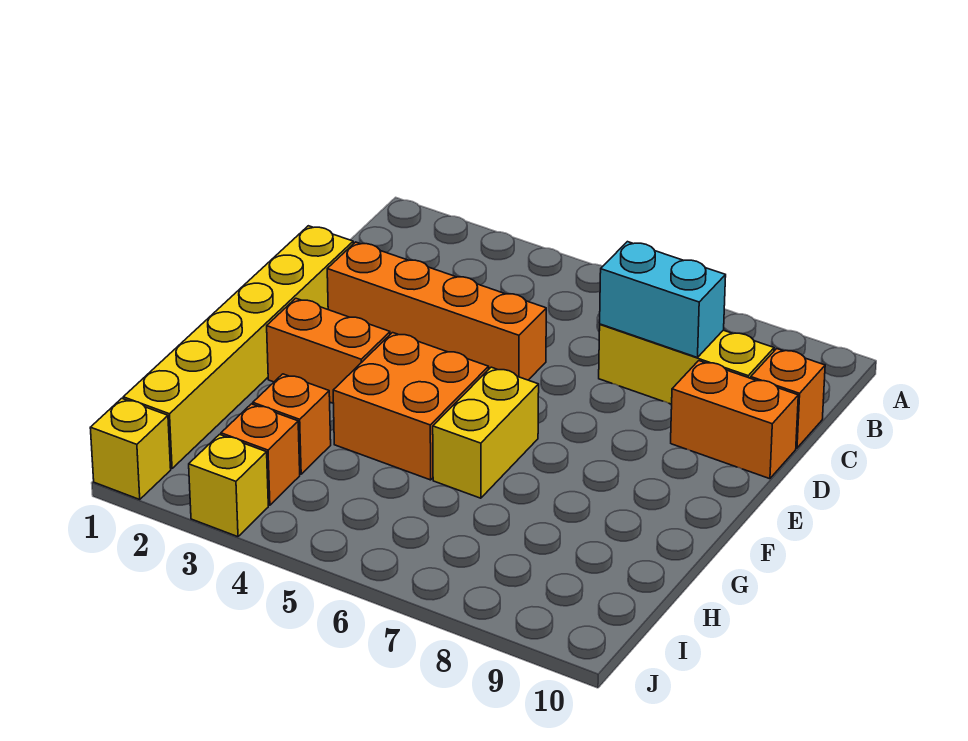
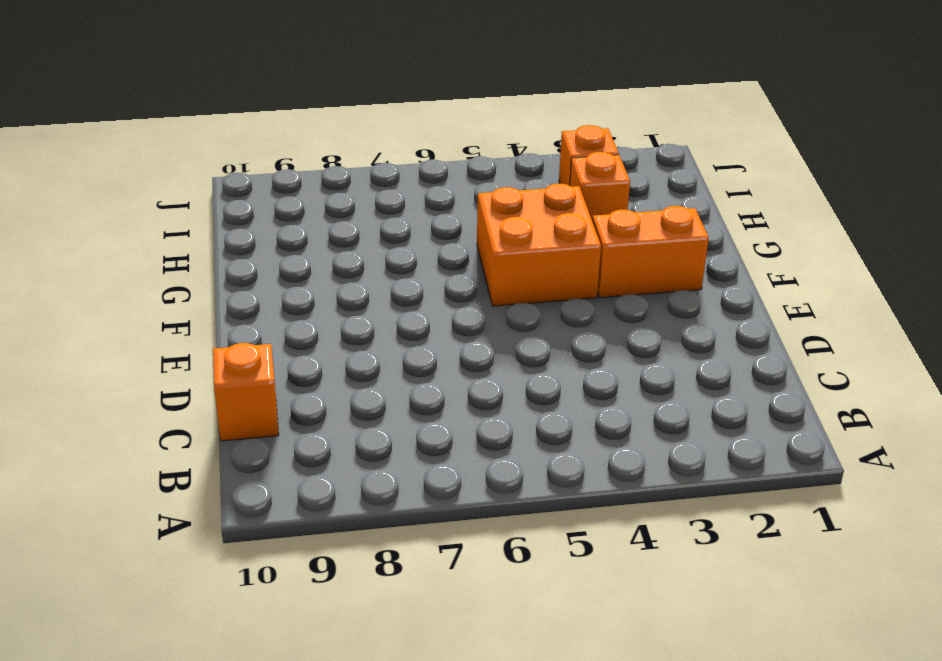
none -> yellow 1x3 brick [599,324,774,404]
none -> yellow 1x6 brick [123,226,353,469]
none -> orange 1x4 brick [327,242,546,380]

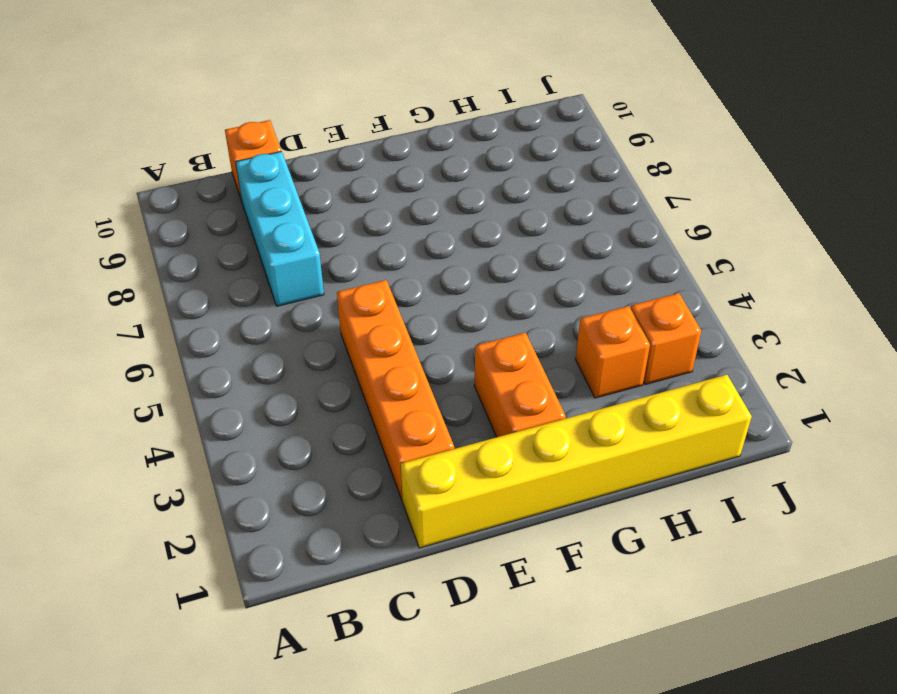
cyan 1x3 brick [236,151,324,306] -> yellow 1x3 brick [599,324,774,404]
none -> orange 1x2 brick [671,361,798,479]
none -> orange 2x2 brick [333,333,489,480]
none -> yellow 1x2 brick [433,367,539,498]

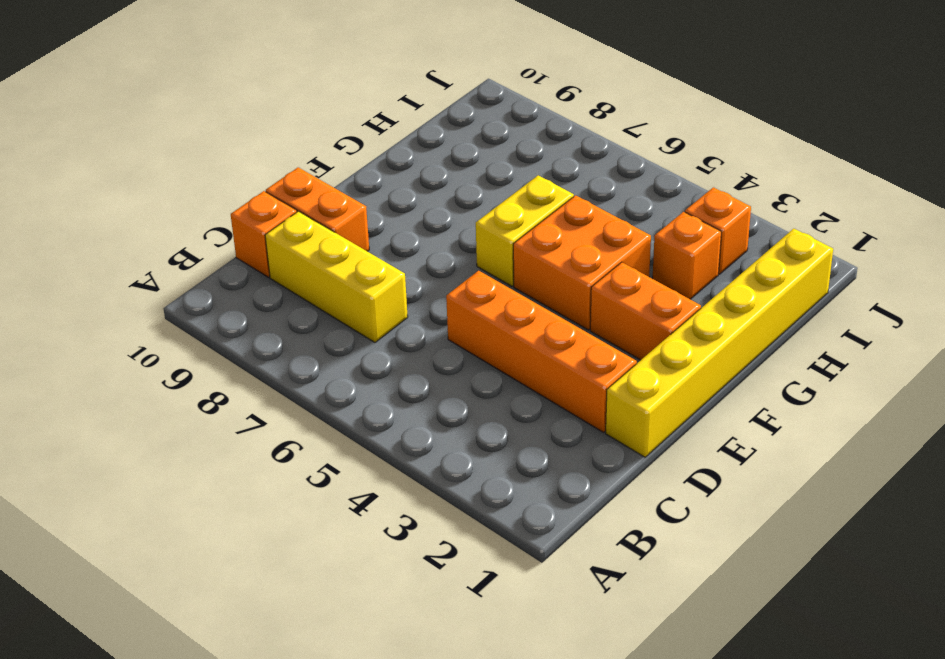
none -> yellow 1x1 brick [90,398,171,499]
none -> yellow 1x1 brick [189,434,268,537]
none -> cyan 1x2 brick [600,242,726,358]

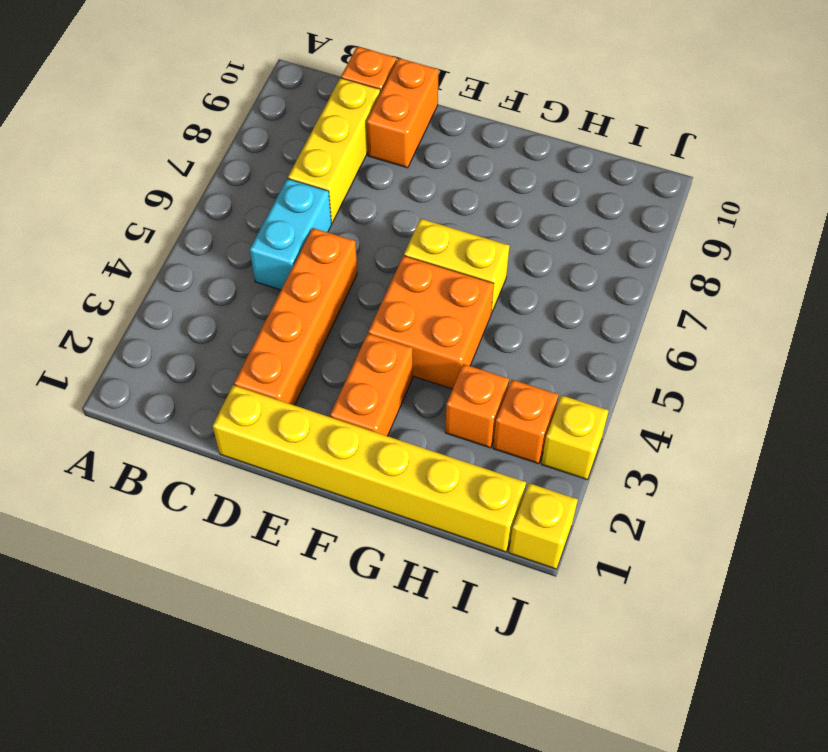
cyan 1x2 brick [250,179,332,290] -> cyan 1x2 brick moved to [600,242,726,358]

